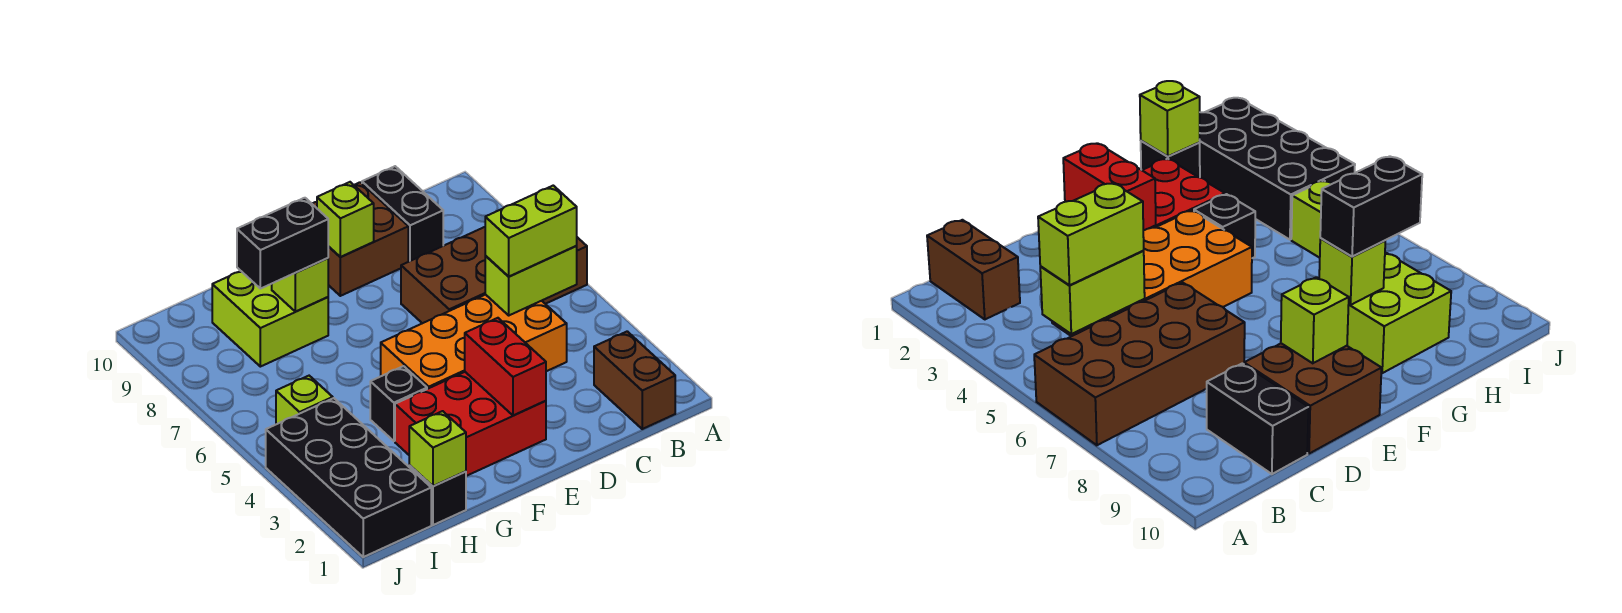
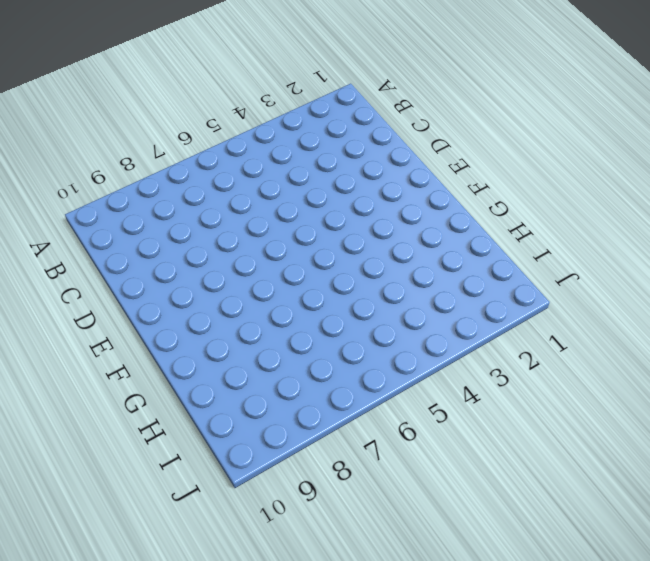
none -> brown 2x4 brick [401,227,587,323]
none -> brown 1x2 brick [594,331,675,429]
none -> orange 2x4 brick [381,294,567,389]

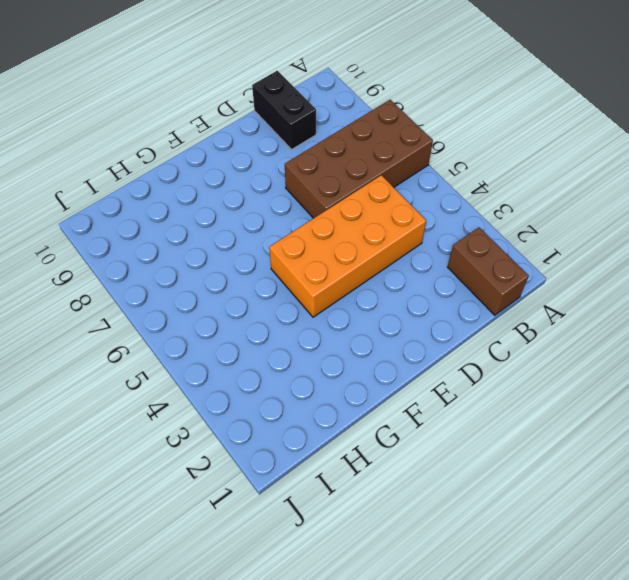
none -> brown 2x2 brick [312,182,408,296]
none -> red 2x3 brick [395,372,546,476]
none -> black 1x1 brick [370,366,427,441]

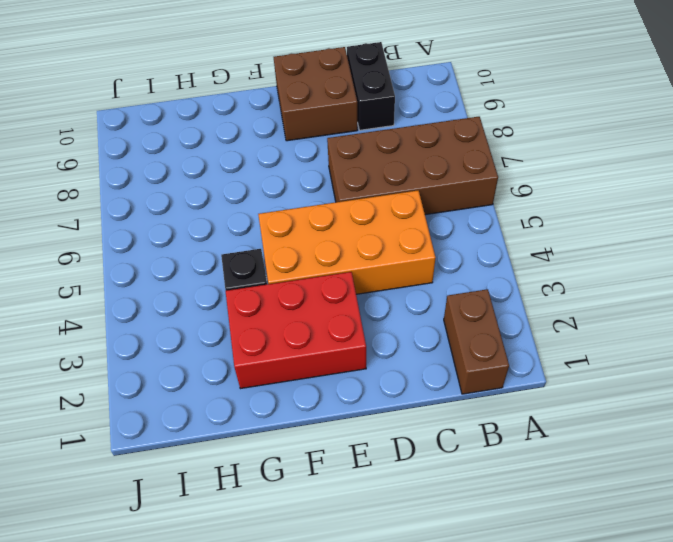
none -> lime 2x2 brick [212,271,328,367]
none -> black 1x1 brick [409,466,466,525]
none -> black 2x4 brick [266,398,431,557]

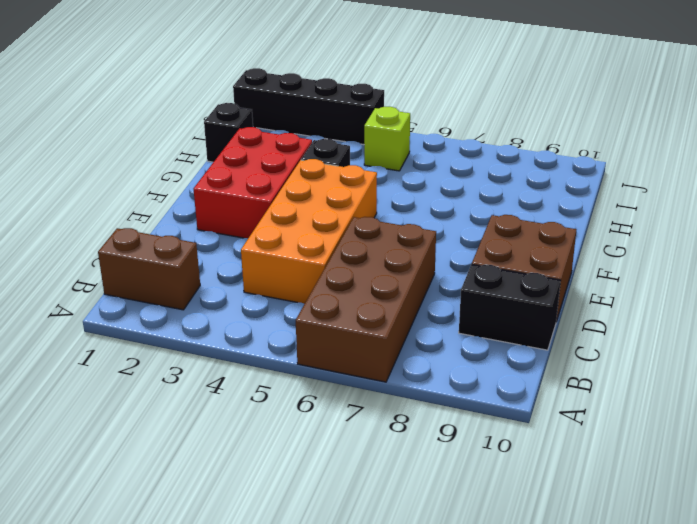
black 1x4 brick [233,68,384,145] -> black 2x4 brick [266,398,431,557]
none -> lime 2x2 brick [212,271,328,367]
none -> lime 1x2 brick [485,246,577,315]
none -> red 1x2 brick [465,318,546,416]

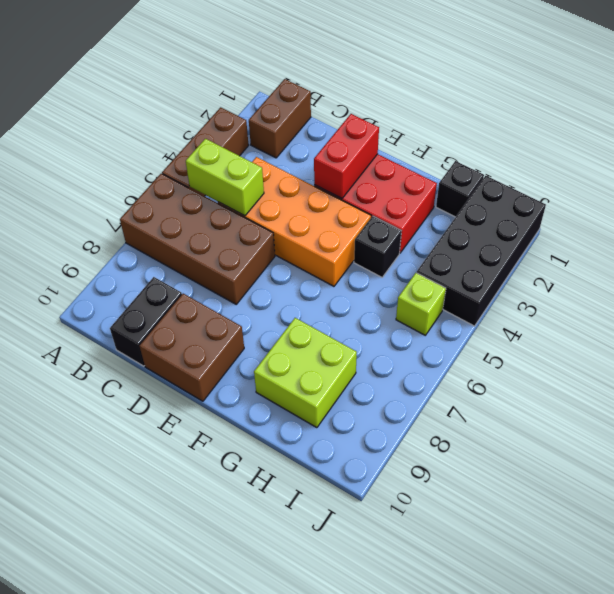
brown 1x3 brick [162,107,249,196] -> none
none -> lime 1x1 brick [317,182,374,257]
none -> lime 1x1 brick [272,258,328,312]
none -> lime 1x1 brick [409,411,466,486]

